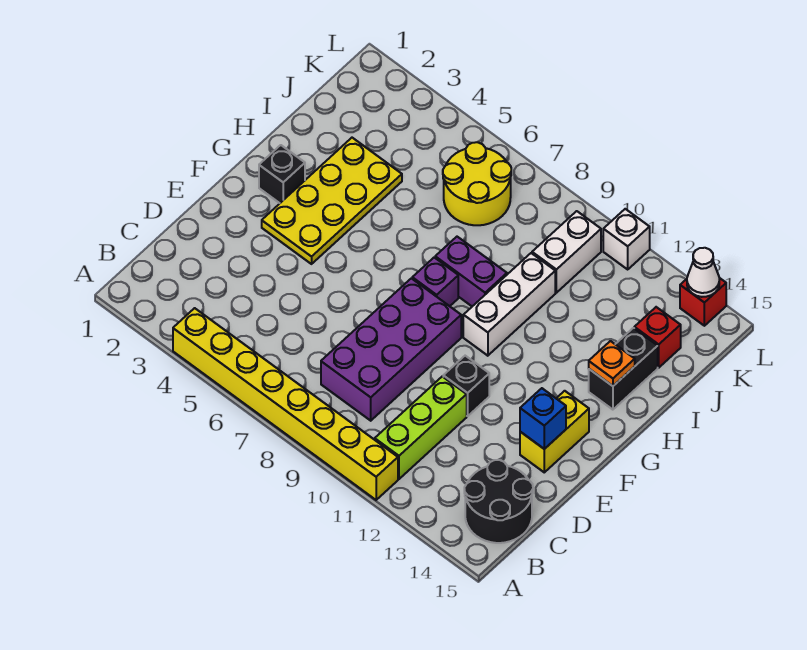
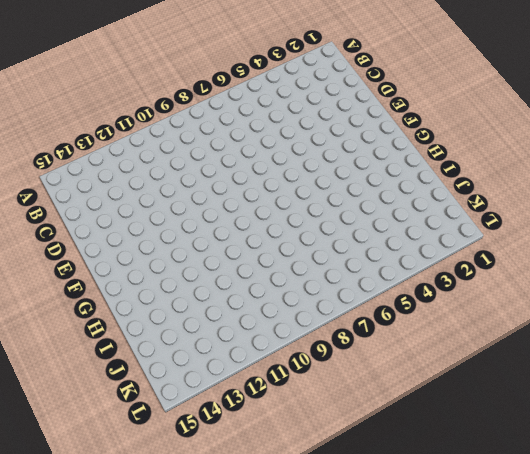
none -> yellow 1x8 brick [173,308,398,500]
none -> lime 1x3 brick [375,377,467,479]
none -> black 2x2 round brick [464,460,533,543]

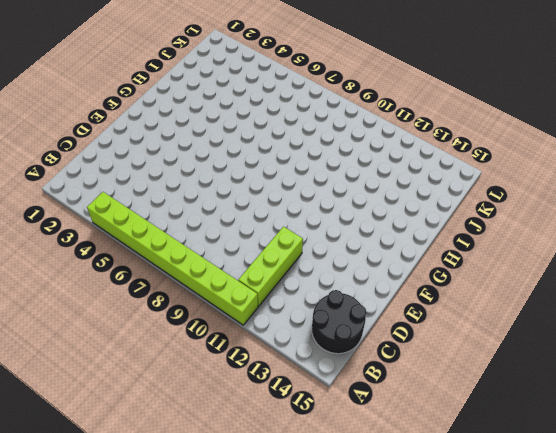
lime 1x8 brick [87,192,258,325] -> yellow 1x8 brick [173,308,398,500]
none -> purple 2x4 brick [321,278,461,421]
none -> black 1x1 brick [443,356,489,416]
none -> yellow 1x2 brick [520,391,589,472]

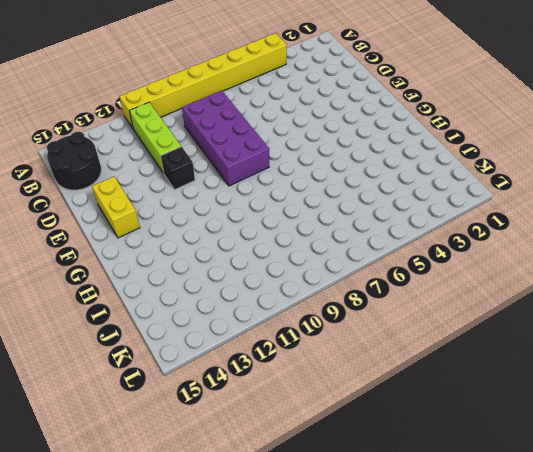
none -> yellow 2x4 plate [262,138,402,264]
none -> black 1x1 brick [259,145,305,203]
none -> purple 1x1 brick [412,257,458,306]

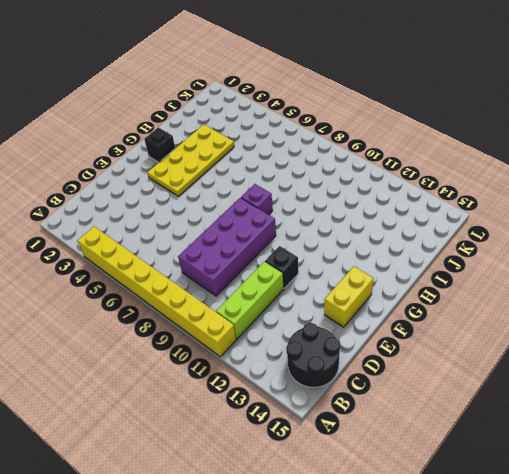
none -> white 1x3 brick [463,253,555,356]
none -> purple 1x2 brick [435,237,507,306]
none -> black 1x2 brick [589,328,658,410]

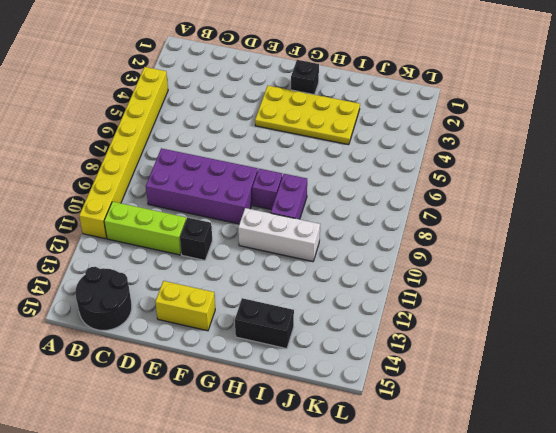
none -> yellow 2x2 round brick [443,142,511,225]
none -> white 1x2 brick [532,211,601,293]
none -> red 1x1 brick [634,307,681,368]

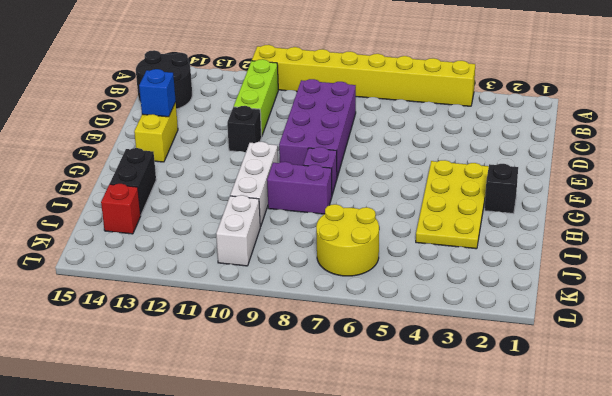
none -> white 1x1 brick [603,209,650,269]
none -> red 1x1 brick [680,278,726,326]
none -> orange 1x1 plate [589,341,635,386]

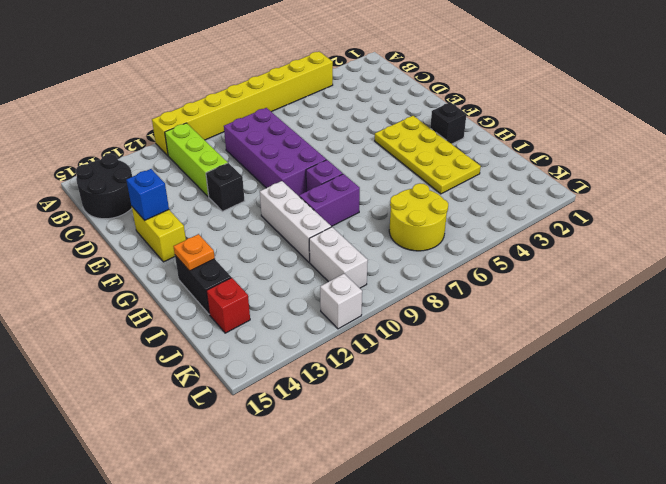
none -> red 1x1 brick [680,278,726,326]
none -> white 1x1 cone [687,248,719,297]

